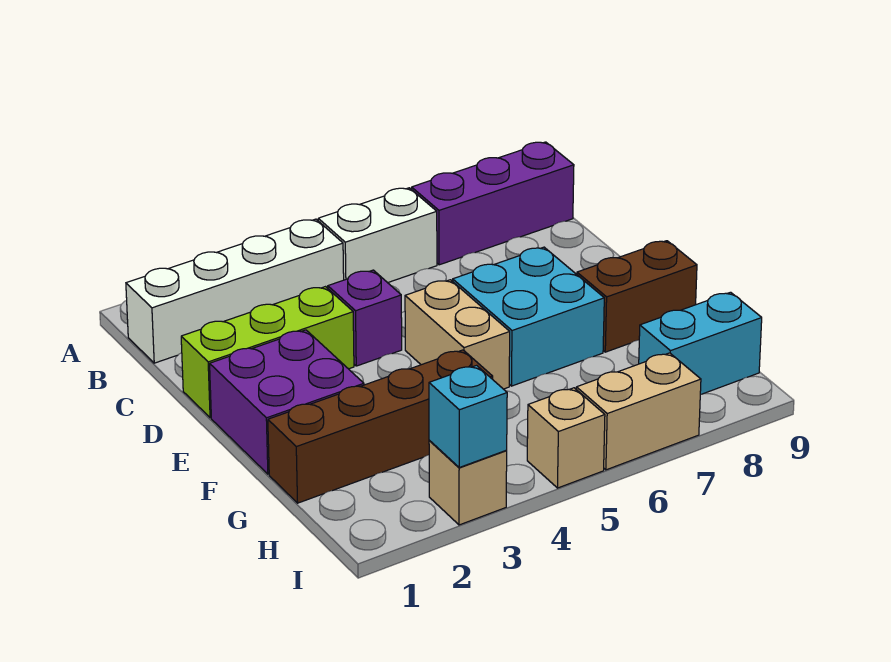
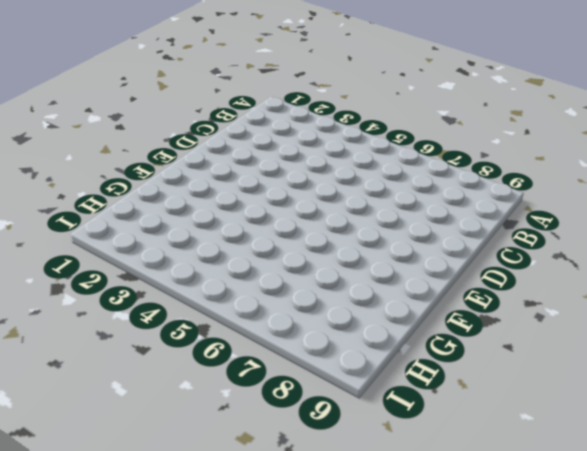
none -> white 1x4 brick [126,219,344,363]
none -> white 1x2 brick [318,188,437,283]
none -> purple 1x3 brick [412,142,574,265]

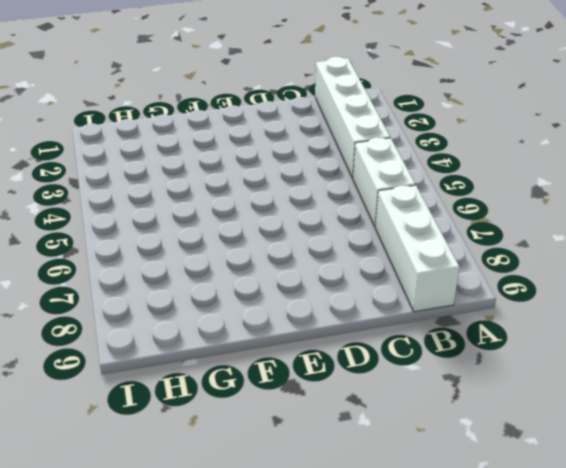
white 1x3 brick [375,185,460,312] -> purple 1x3 brick [412,142,574,265]
none -> lime 1x3 brick [181,287,354,418]
none -> purple 1x1 brick [328,270,402,366]
none -> purple 2x2 brick [210,330,364,474]

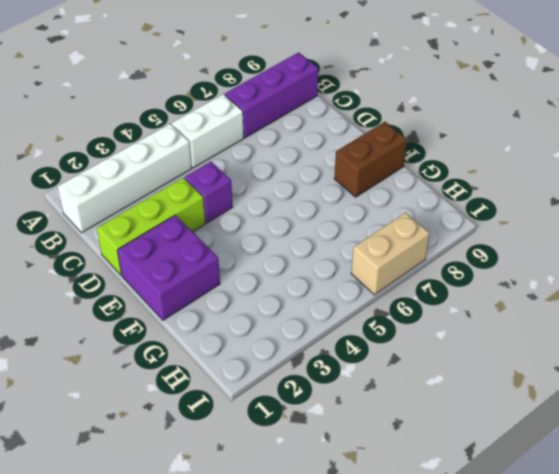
none -> tan 1x2 brick [405,280,510,389]
none -> cyan 2x2 brick [453,247,604,386]
none -> brown 1x4 brick [268,350,493,503]

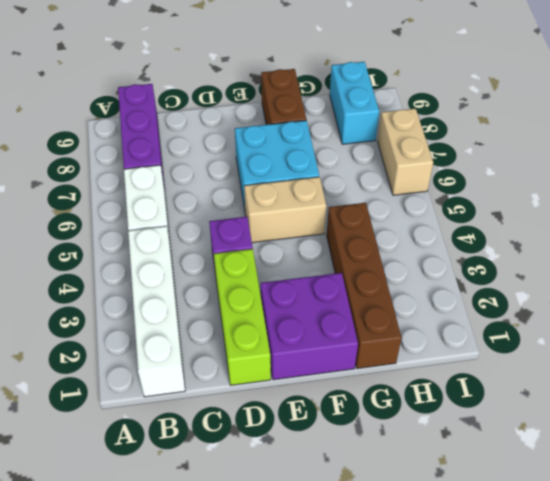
none -> tan 1x1 brick [429,440,507,525]
none -> tan 1x1 brick [527,388,605,488]
none -> cyan 1x1 brick [429,365,507,467]

